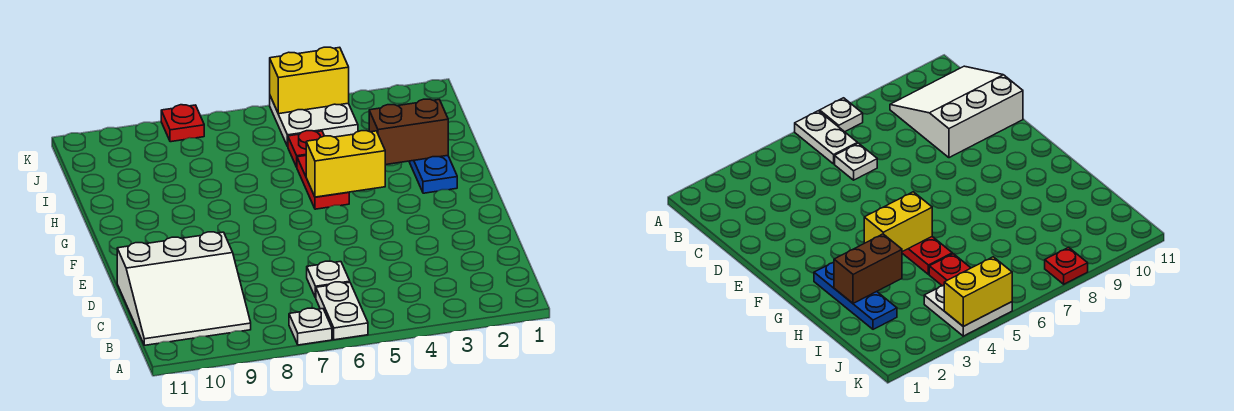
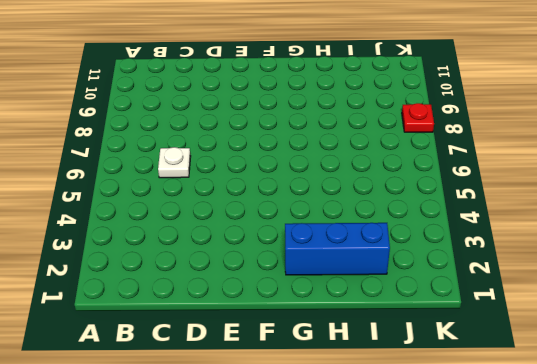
blue 1x3 brick [285,223,390,275] -> blue 1x3 plate [409,155,457,193]
none -> white 1x2 plate [316,282,368,340]
none -> white 1x1 plate [289,308,332,345]
none -> white 3x3 slope [117,232,251,345]

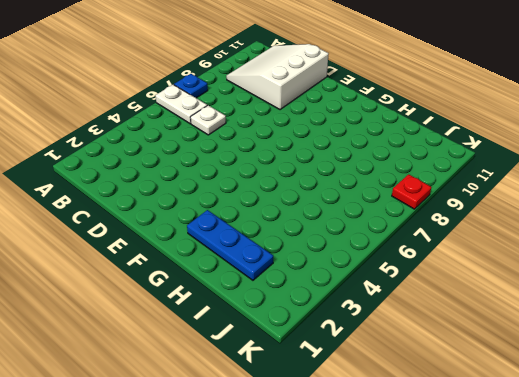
blue 1x1 plate [174,74,208,98] -> white 1x1 plate [289,308,332,345]
none -> red 1x2 plate [297,156,349,209]
none -> red 1x1 plate [288,131,324,167]
none -> white 2x2 plate [270,96,358,146]

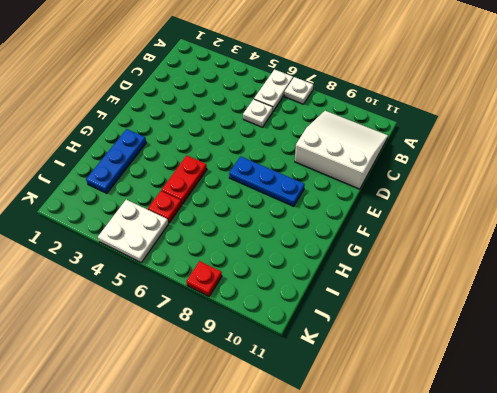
blue 1x3 plate [229,156,305,206] -> none
none -> yellow 1x2 brick [306,131,385,197]
none -> brown 1x2 brick [369,99,448,165]
none -> yellow 1x2 brick [270,47,349,114]

